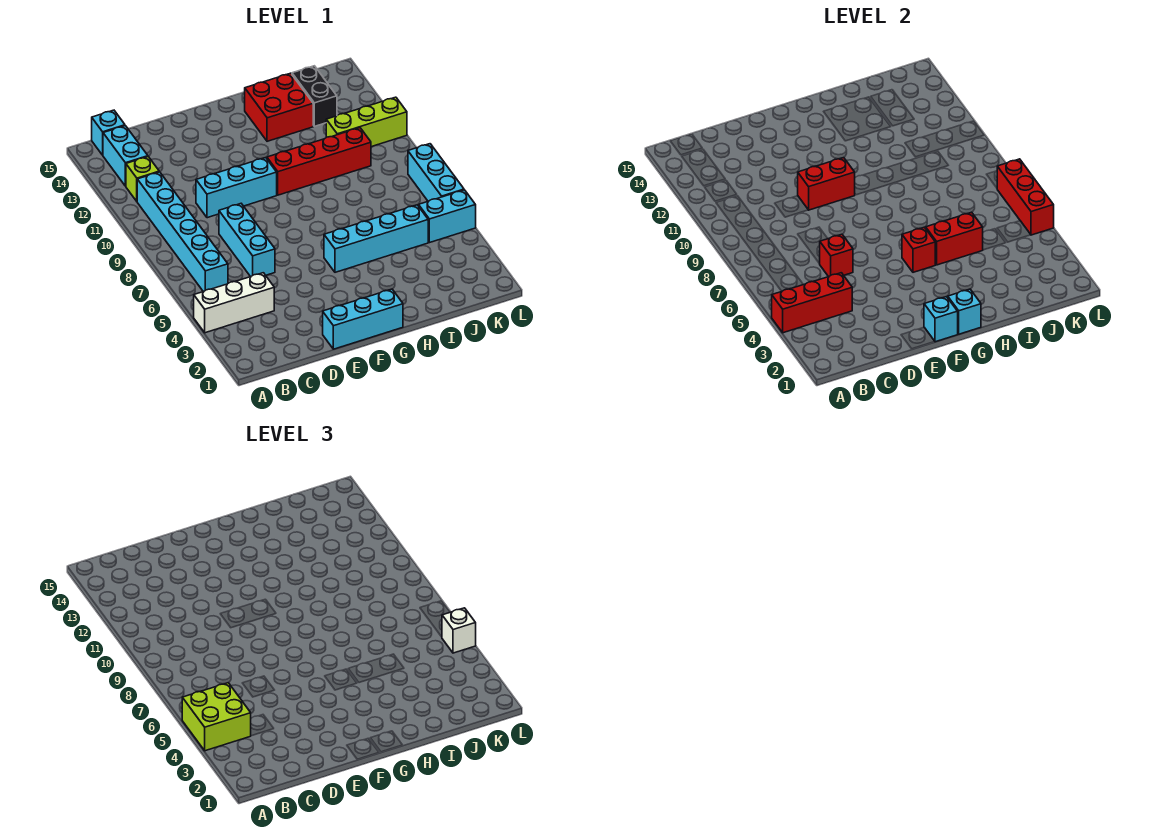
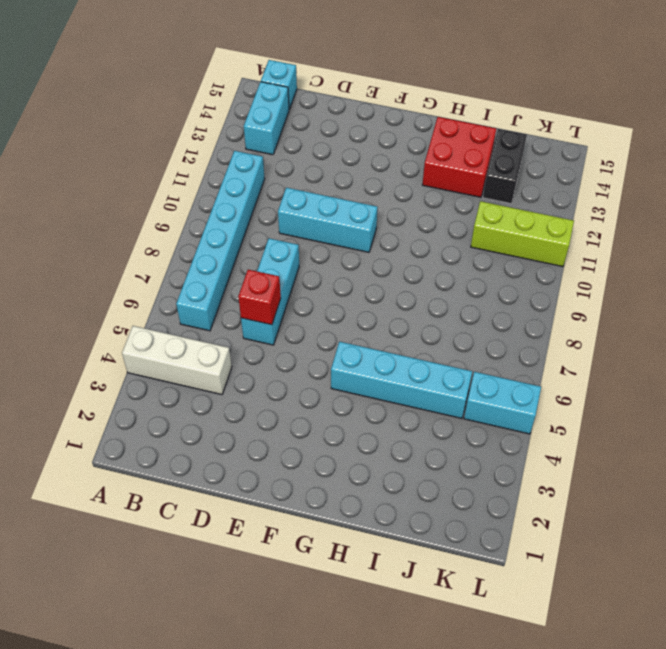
none -> lime 1x1 brick [126,157,159,201]
none -> cyan 1x3 brick [323,289,403,349]
none -> red 1x4 brick [267,128,371,195]

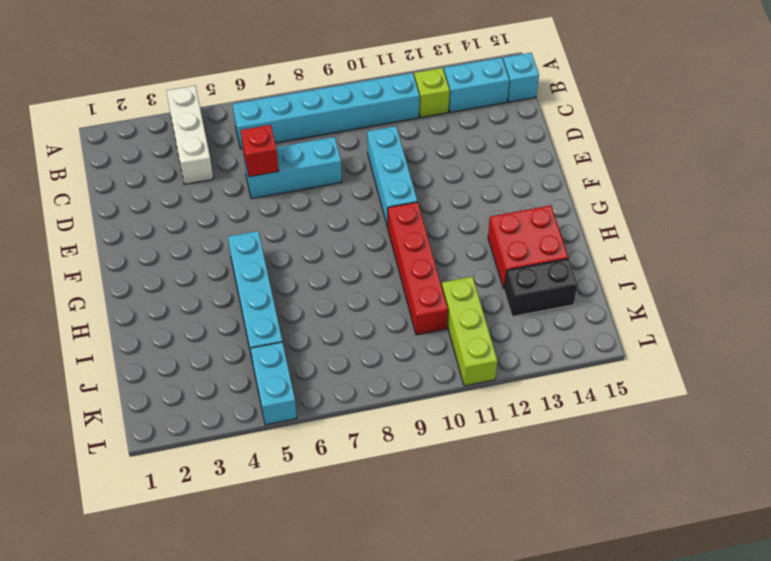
none -> cyan 1x3 brick [323,289,403,349]
none -> cyan 1x3 brick [408,144,464,201]
none -> red 1x3 brick [772,273,852,333]

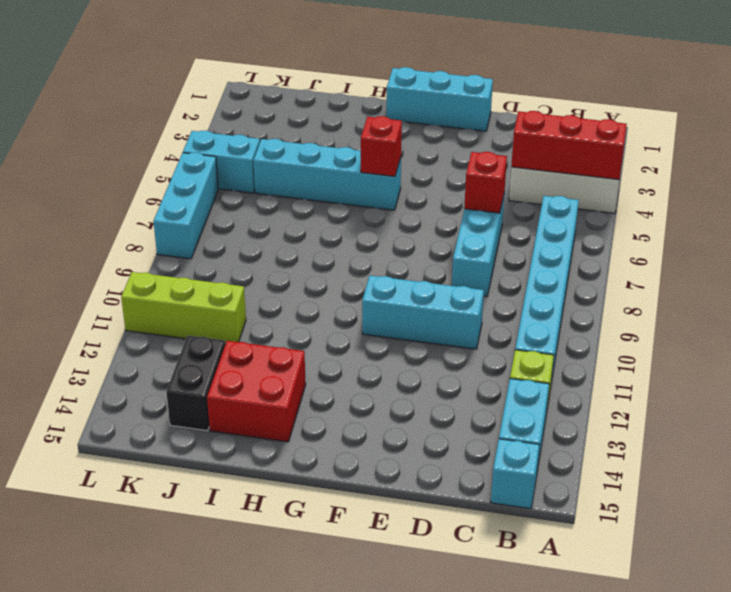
none -> red 1x4 brick [267,128,371,195]
none -> red 1x2 brick [798,158,855,210]
none -> cyan 1x1 brick [924,297,958,342]

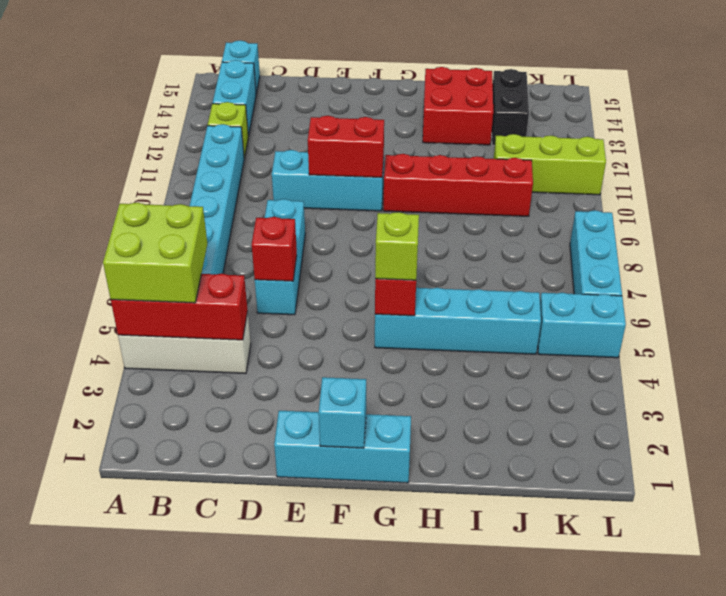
lime 1x1 brick [375,212,419,280] -> none
none -> cyan 1x1 brick [948,289,981,334]
none -> red 1x2 brick [926,212,983,265]
none -> red 1x3 brick [997,159,1054,235]

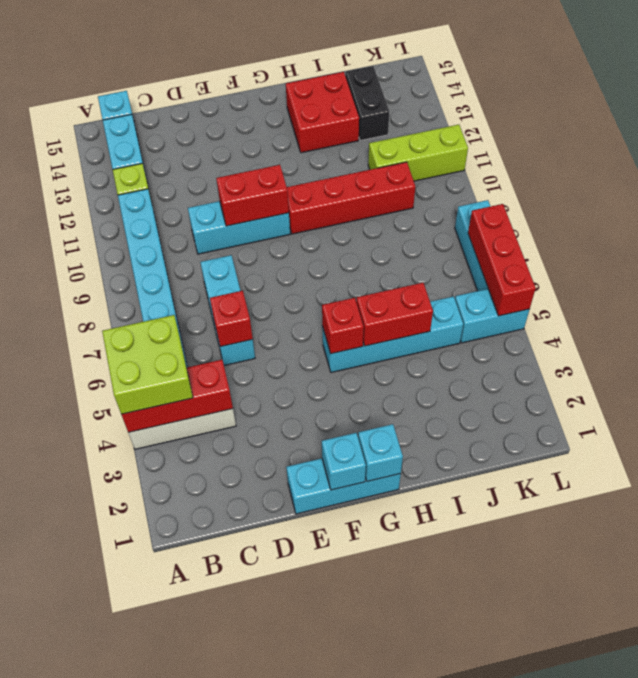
none -> white 1x1 brick [442,608,476,653]

